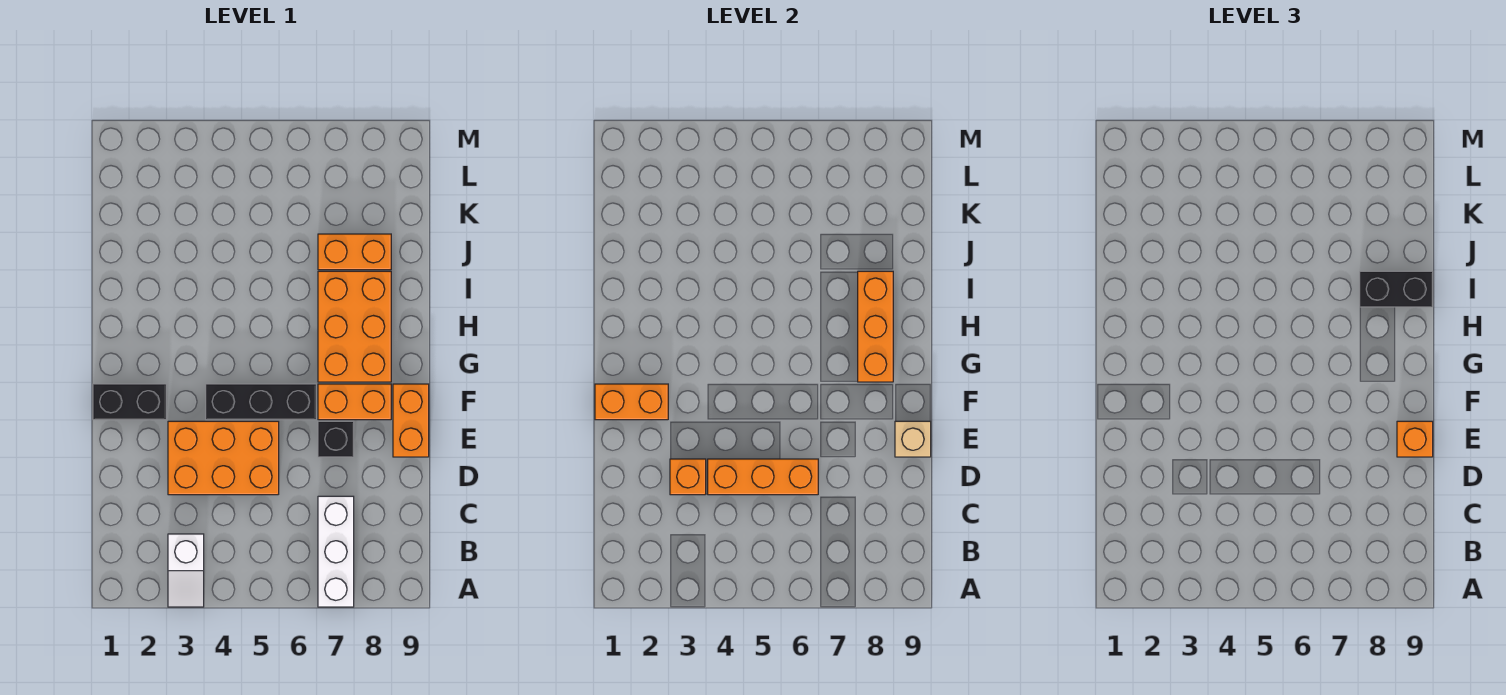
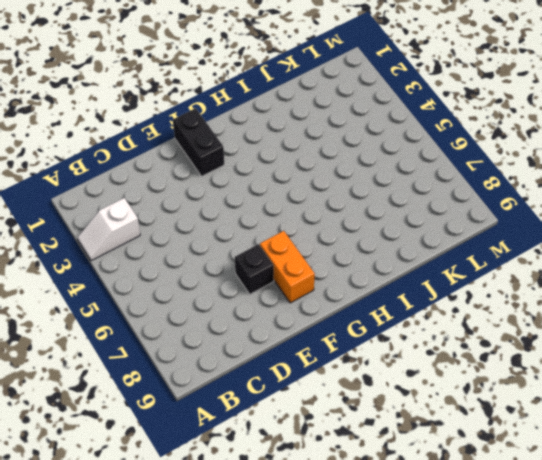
none -> white 1x3 brick [318,496,354,607]
none -> orange 2x3 brick [168,421,279,495]
none -> orange 1x2 brick [393,384,429,457]

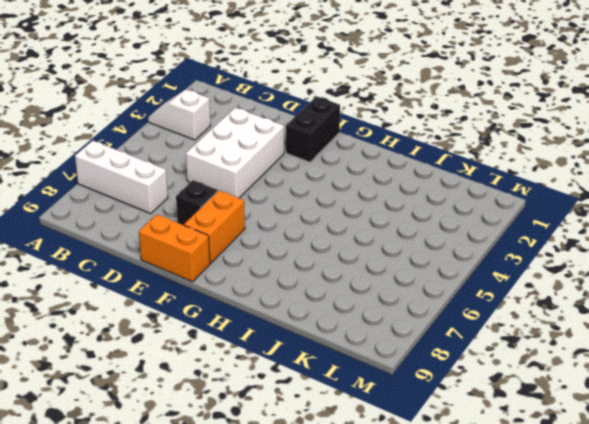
white 2x3 brick [186,108,284,198] -> orange 2x3 brick [168,421,279,495]
none -> black 1x3 brick [206,384,316,420]
none -> orange 2x3 brick [318,271,391,382]
none -> orange 1x2 brick [318,234,391,270]

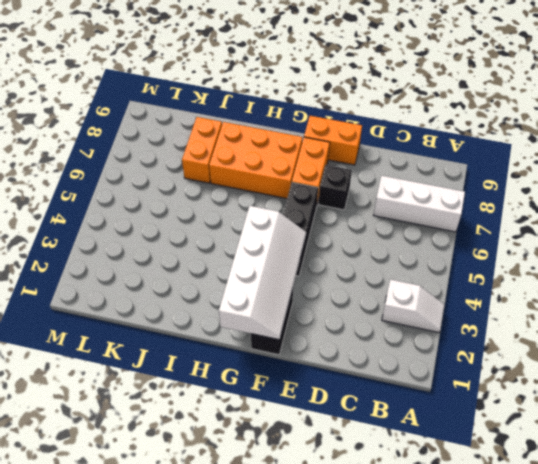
white 2x4 slope [219,206,306,340] -> orange 1x2 brick [595,384,668,420]
none -> orange 2x3 brick [168,421,279,495]
none -> orange 1x1 brick [670,459,706,495]
none -> orange 1x3 brick [708,459,818,495]

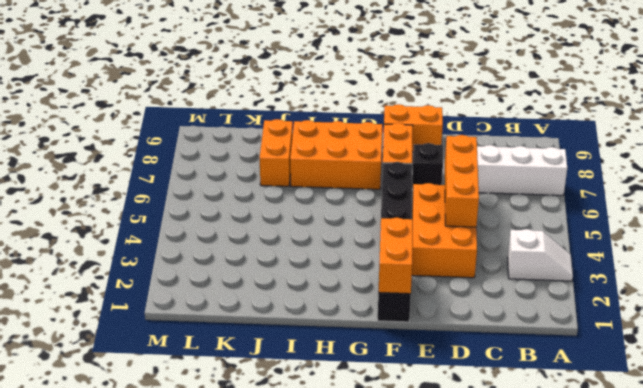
none -> orange 1x1 brick [670,459,706,495]
none -> tan 1x1 brick [895,421,931,457]
none -> orange 1x3 brick [858,271,893,382]

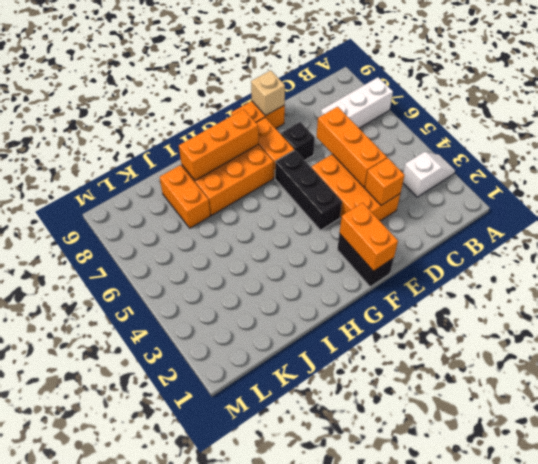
none -> orange 1x1 brick [1397,421,1433,457]
none -> black 1x2 brick [1360,271,1433,307]

